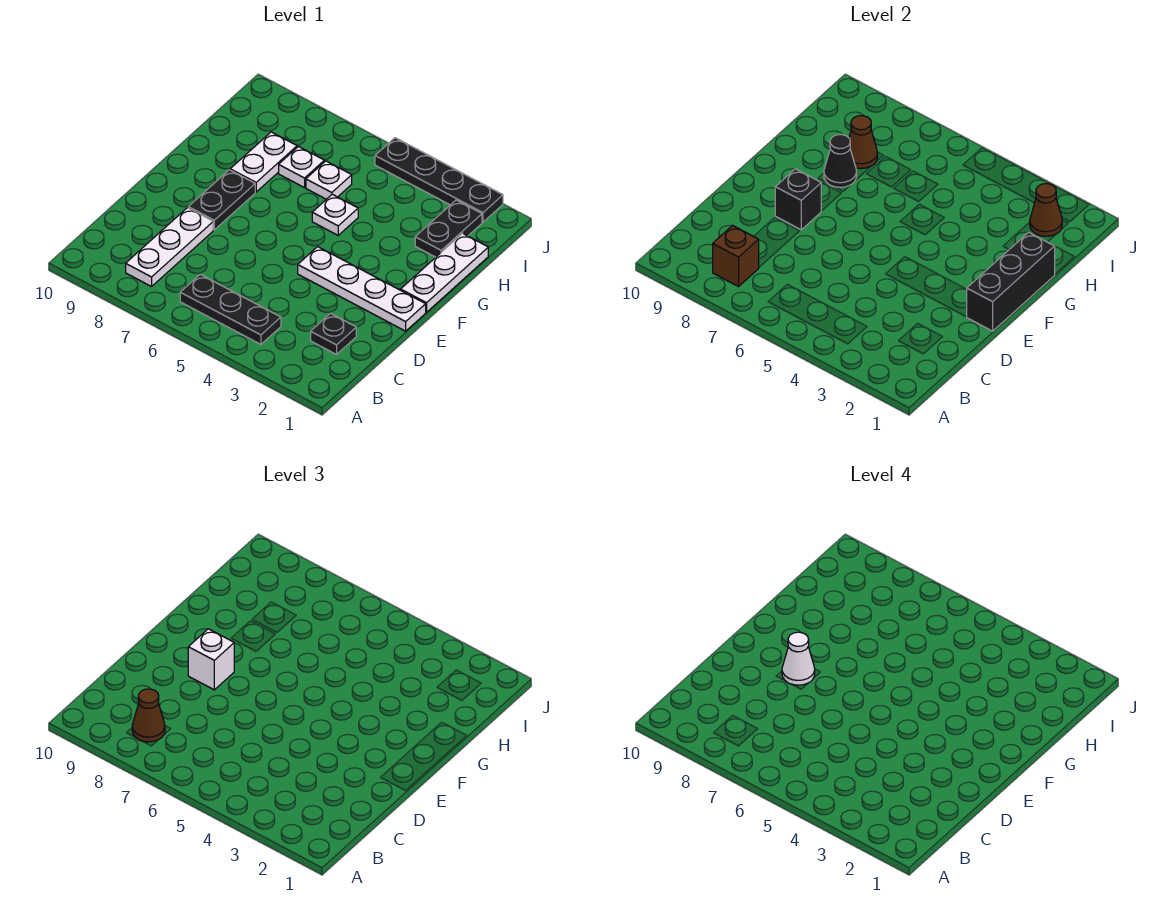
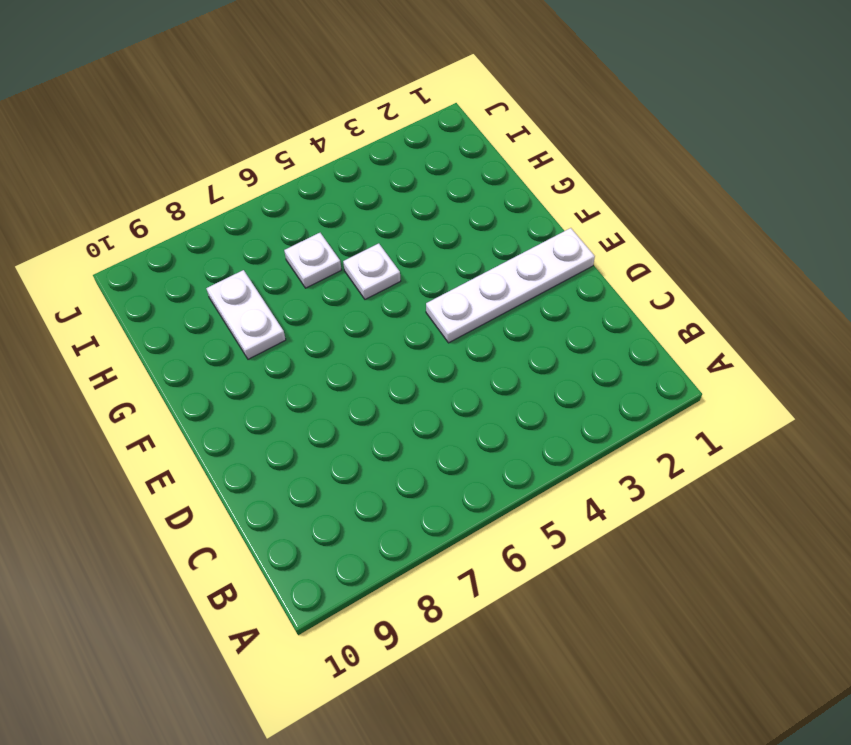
none -> black 1x3 plate [180,274,281,344]
none -> white 1x3 plate [126,208,213,287]
none -> black 1x1 plate [311,313,356,355]

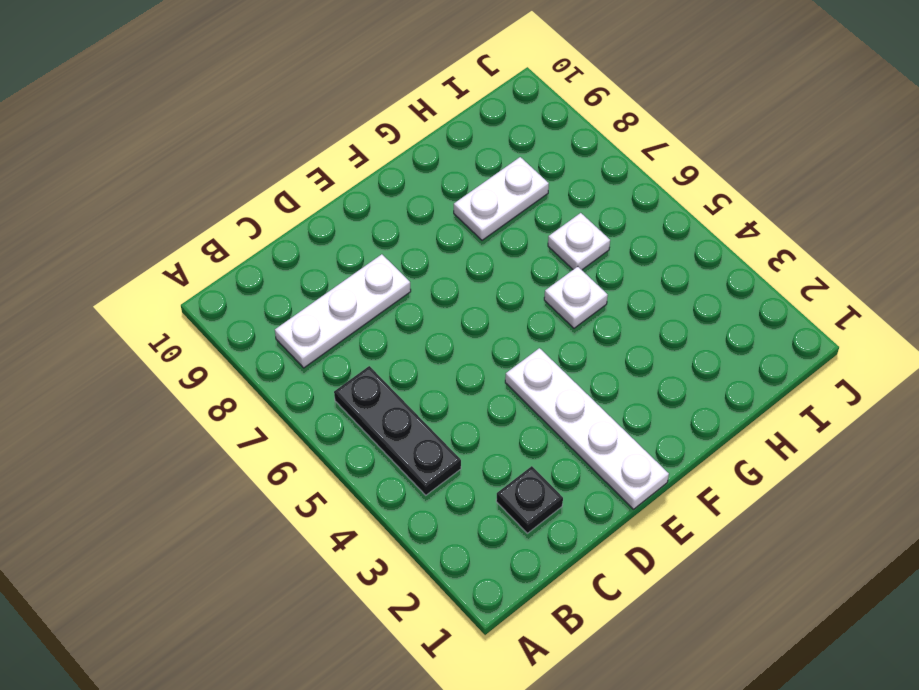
none -> black 1x2 plate [188,170,255,230]
none -> white 1x3 plate [401,233,488,312]
none -> black 1x2 plate [415,200,482,257]

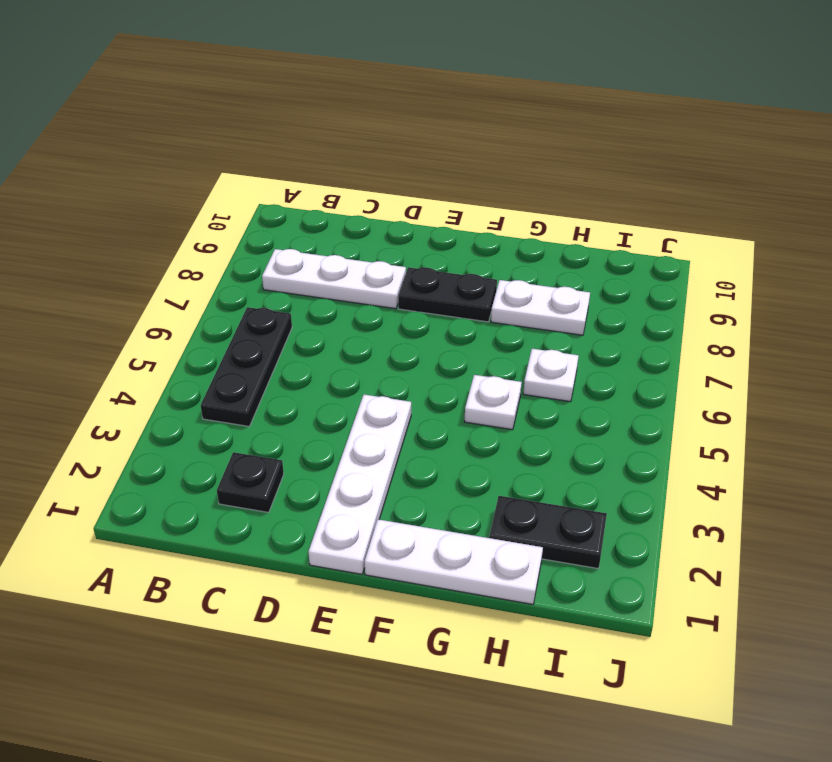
none -> white 1x1 plate [279,147,324,188]
none -> black 1x4 plate [375,138,503,222]
none -> brown 1x1 brick [713,226,759,287]

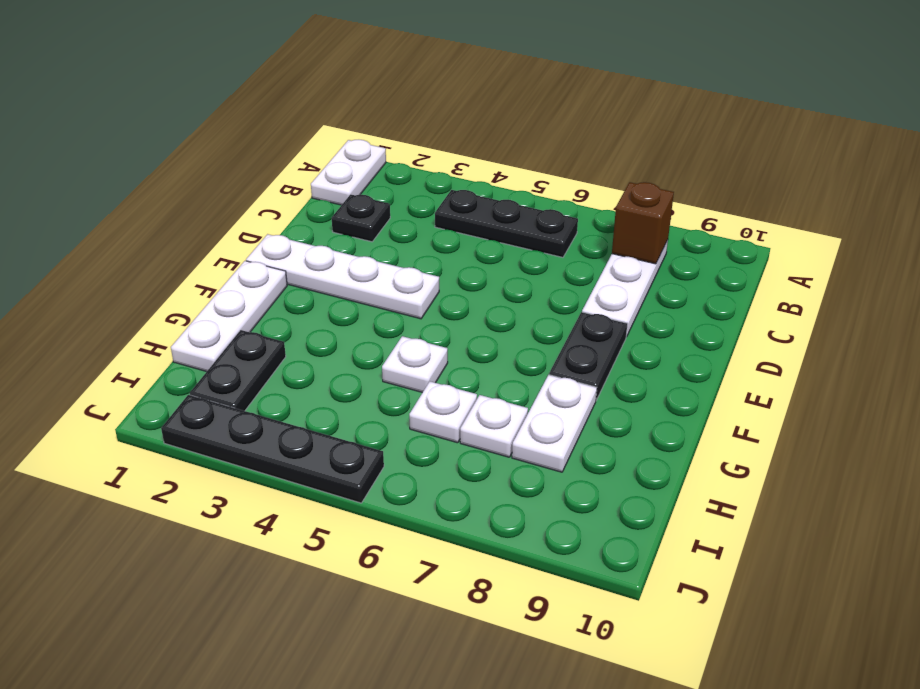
white 1x2 plate [311,140,386,205] -> none
none -> black 1x3 brick [967,232,1055,331]
none -> black 1x1 brick [775,169,821,230]
none -> black 1x1 cone [824,134,857,187]

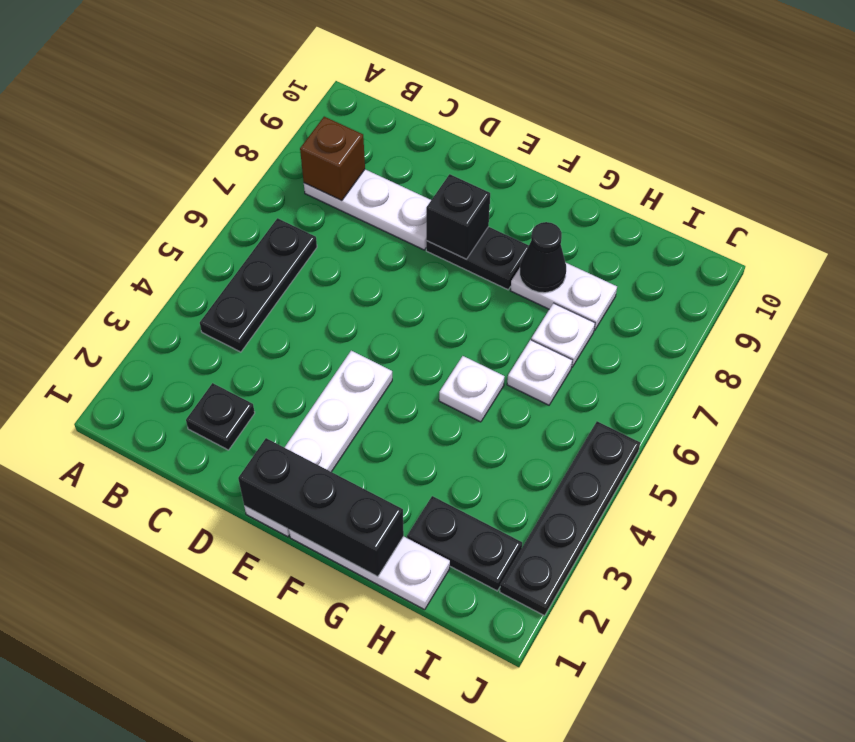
none -> brown 1x1 cone [849,116,878,169]
none -> brown 1x1 cone [1030,184,1062,236]
none -> brown 1x1 cone [132,689,165,742]

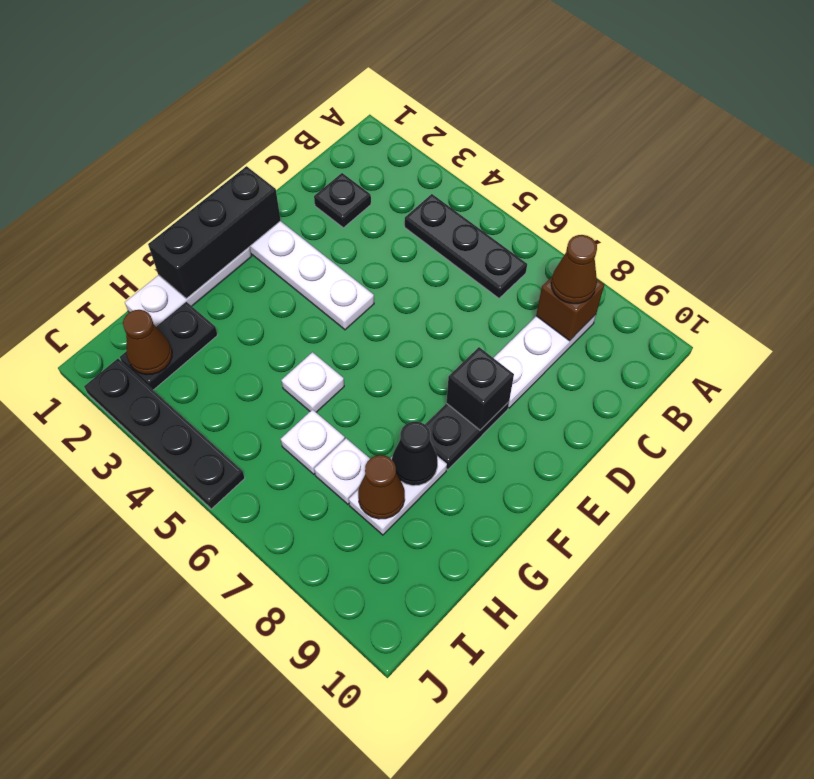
none -> white 1x1 brick [188,629,234,690]
none -> white 1x1 cone [782,632,815,685]

